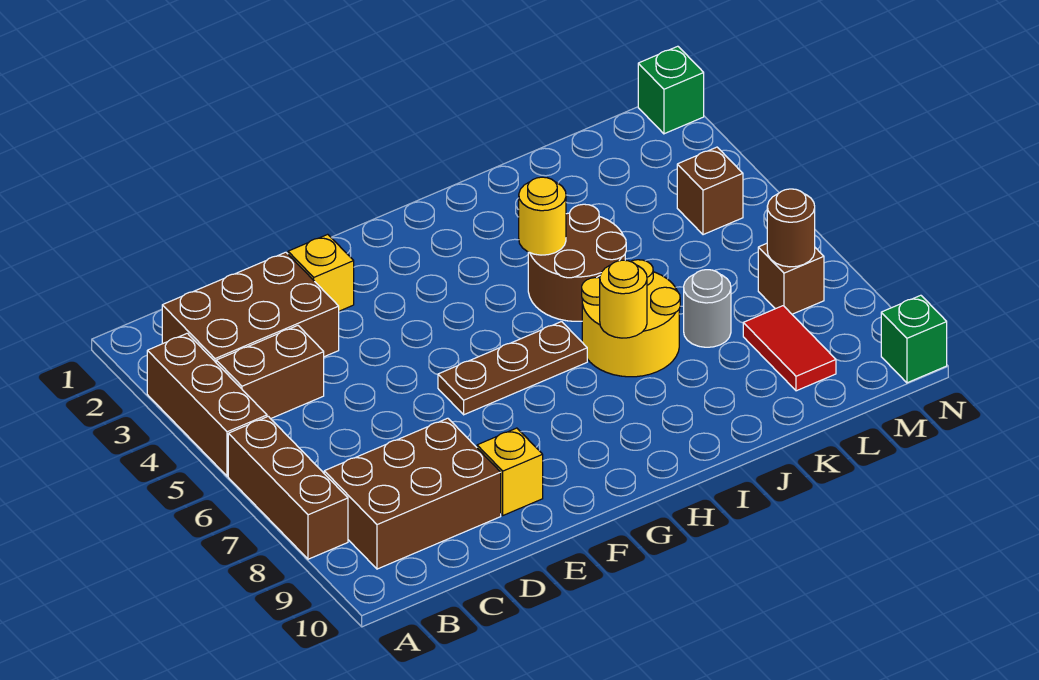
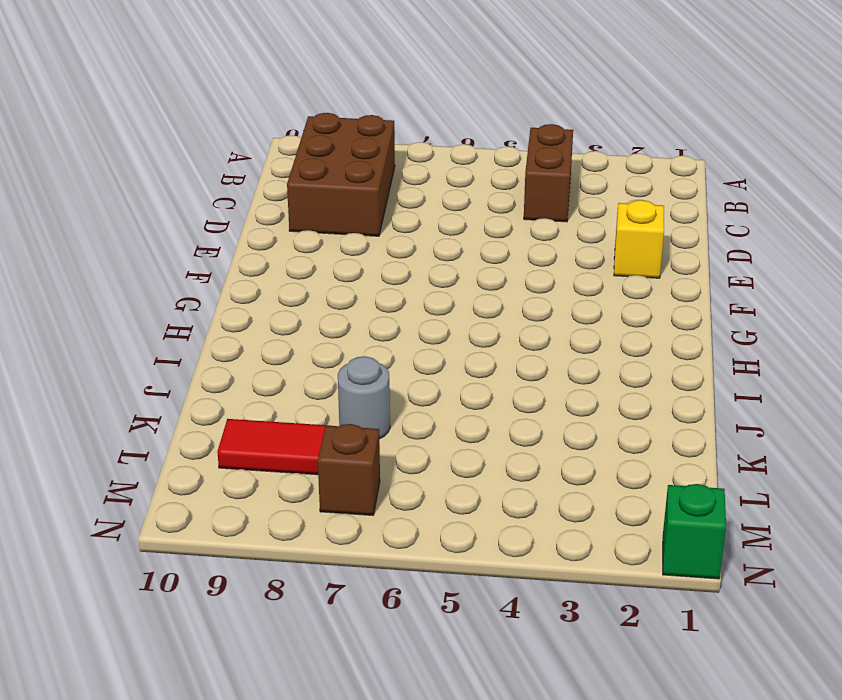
none -> brown 1x3 brick [147,333,267,476]
none -> brown 1x3 brick [228,416,348,559]
none -> brown 2x3 brick [162,252,339,362]

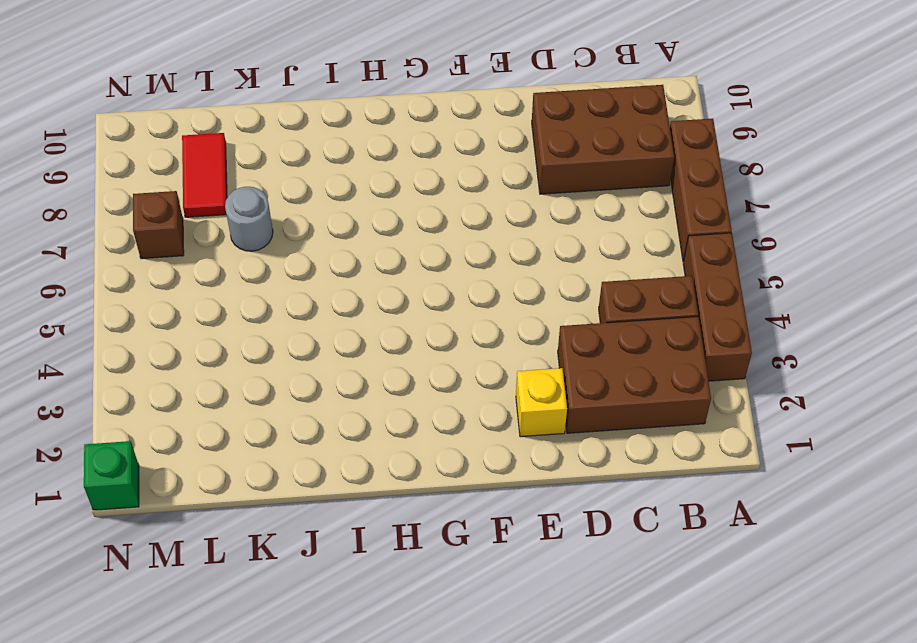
none -> yellow 1x1 brick [477,428,543,515]
none -> brown 1x3 plate [438,322,587,415]
none -> brown 2x2 round brick [528,204,626,321]

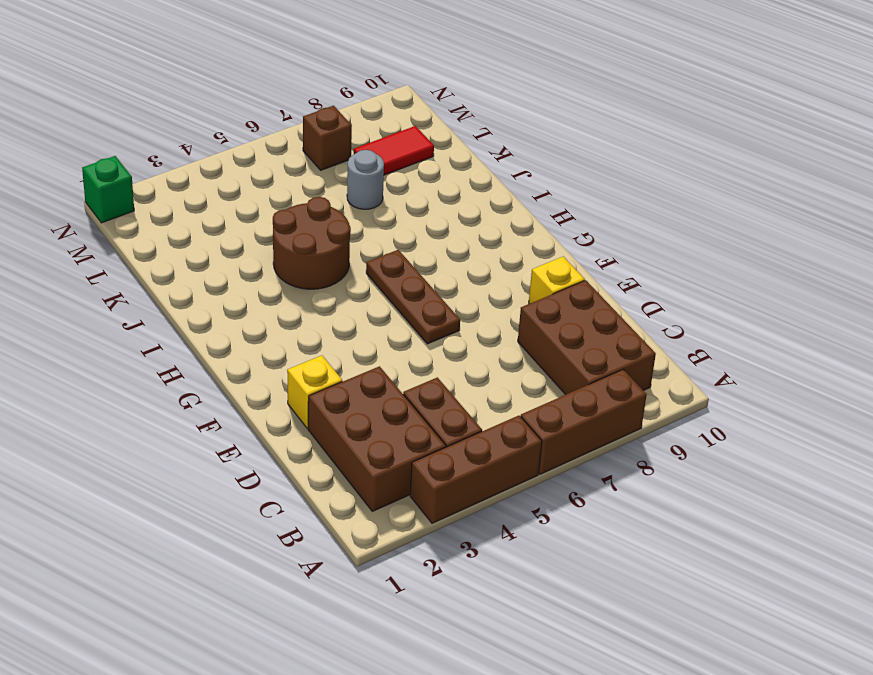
none -> yellow 2x2 round brick [582,260,680,377]
none -> brown 1x1 brick [677,147,743,235]
none -> green 1x1 brick [881,295,947,383]

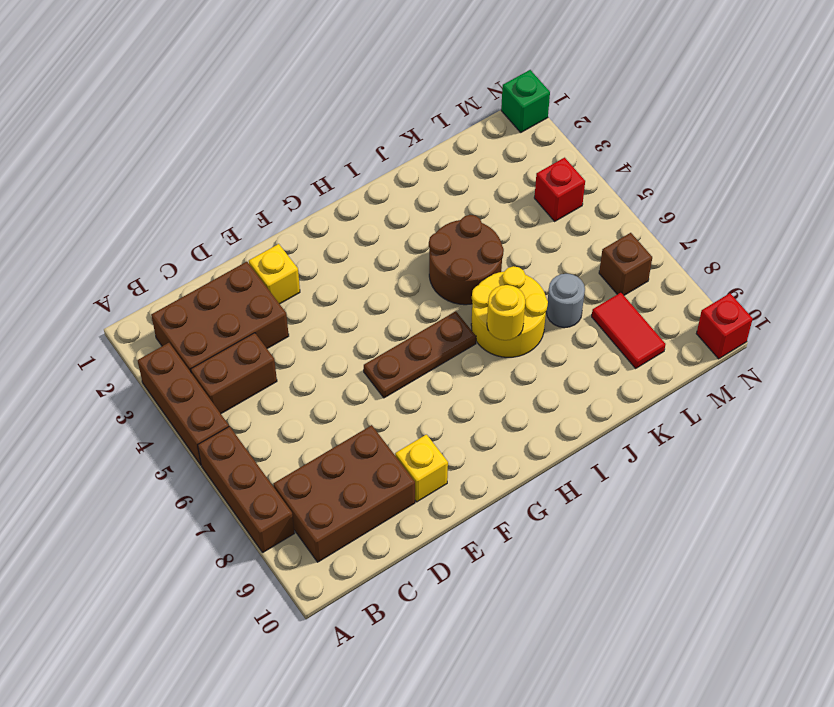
red 1x1 brick [534,158,585,221] -> brown 1x1 brick [677,147,743,235]
red 1x1 brick [696,293,753,359] -> green 1x1 brick [881,295,947,383]
none -> yellow 1x1 round brick [519,177,566,255]
none -> brown 1x1 round brick [767,189,815,267]

